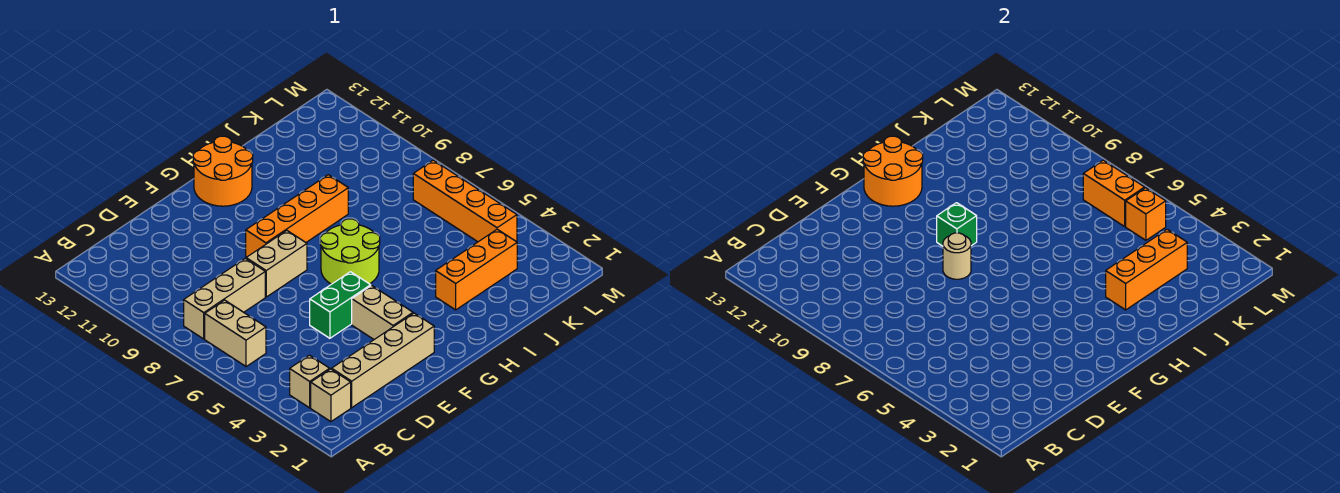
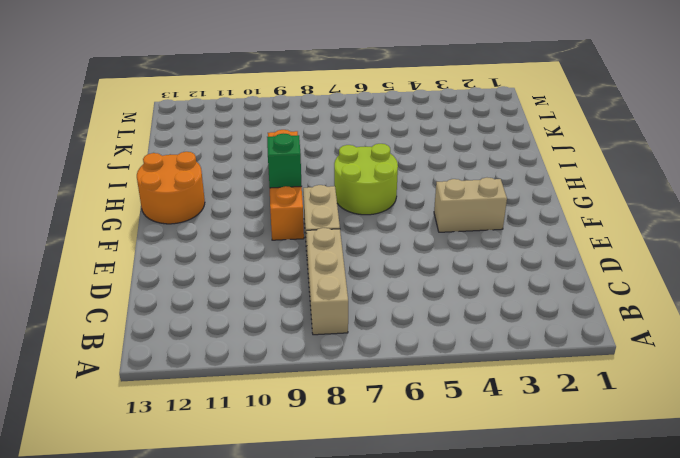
none -> tan 1x1 brick [311,369,351,422]
none -> tan 1x1 brick [290,355,330,408]
none -> tan 1x2 brick [205,300,266,367]

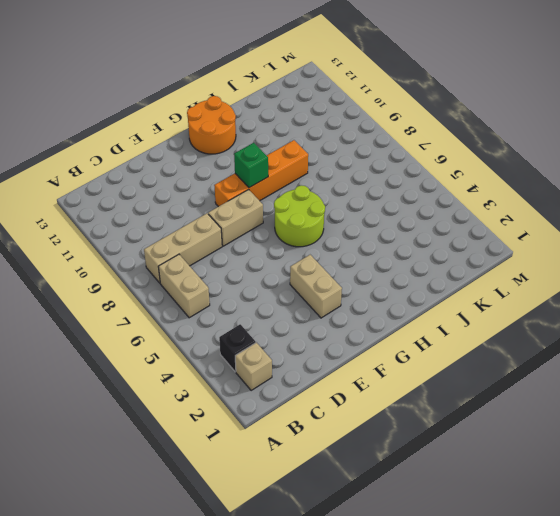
black 1x1 brick [219,324,256,372] -> tan 1x1 brick [290,355,330,408]
none -> tan 1x4 brick [332,313,434,408]
none -> green 1x2 brick [310,272,371,338]
none -> orange 1x3 brick [436,229,517,310]

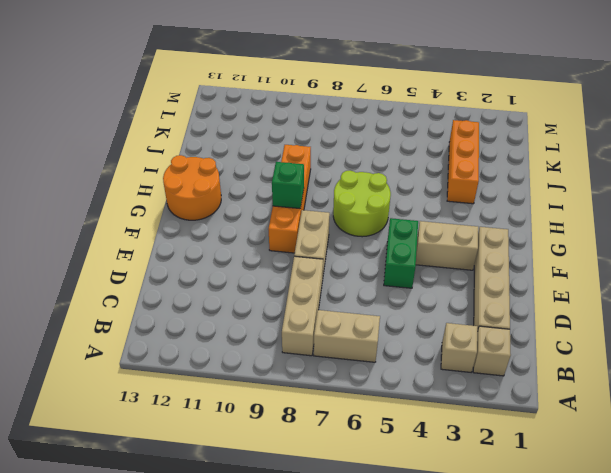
none -> orange 1x4 brick [413,160,517,242]
none -> tan 1x1 round brick [943,233,971,279]
none -> orange 2x2 round brick [863,136,923,206]

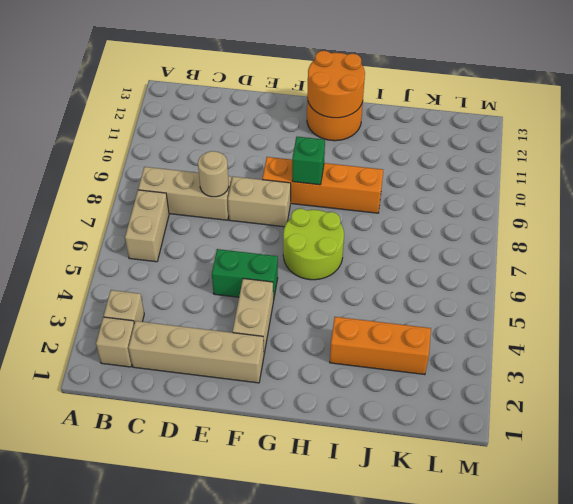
tan 1x1 round brick [198,151,229,197] -> tan 1x1 round brick moved to [943,233,971,279]
none -> orange 1x4 brick [413,160,517,242]
none -> orange 1x3 brick [1106,229,1187,310]
none -> orange 1x1 brick [1126,188,1166,240]

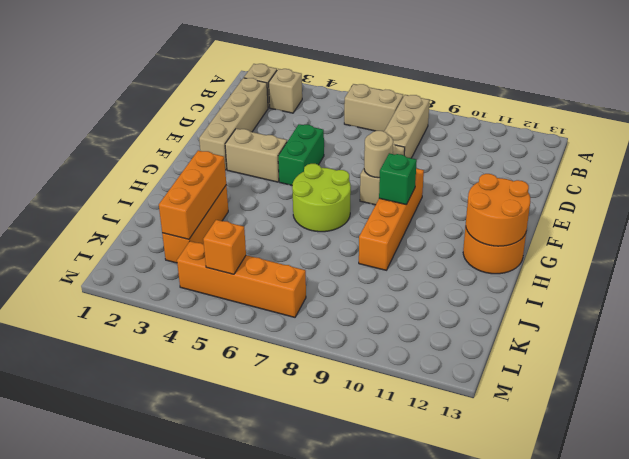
none -> orange 1x2 brick [1083,160,1145,226]

